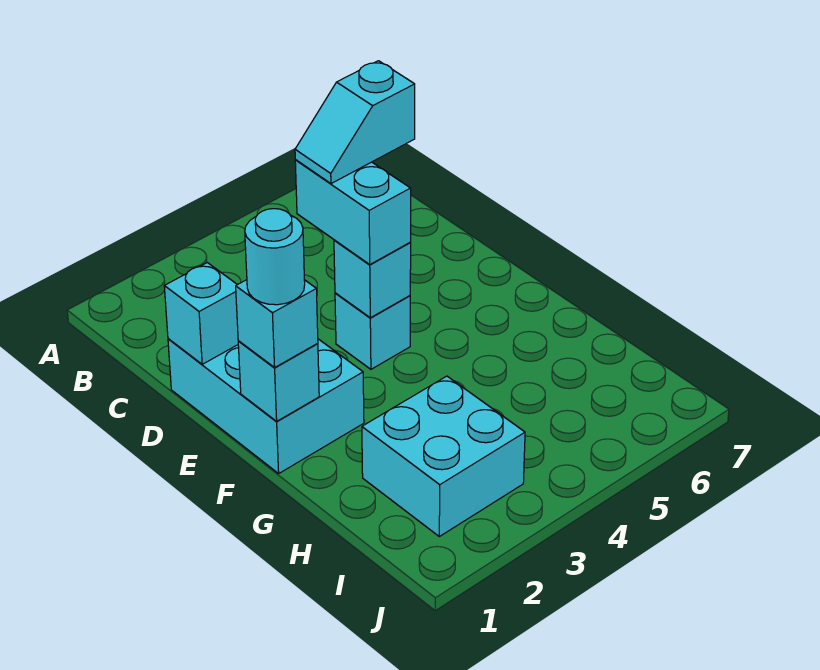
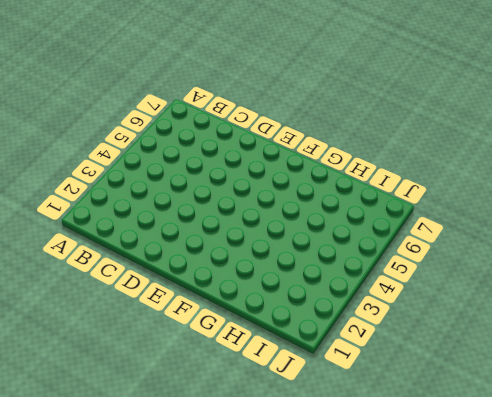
none -> cyan 2x3 brick [168,339,364,473]
none -> cyan 1x1 brick [335,293,410,369]

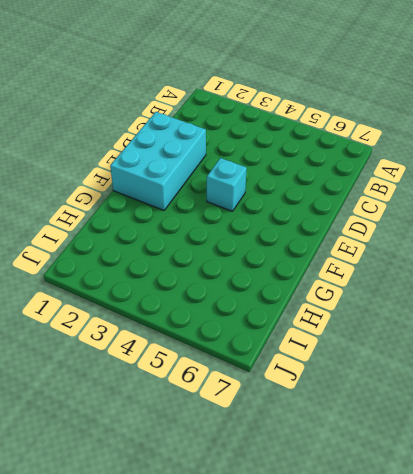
none -> cyan 2x2 brick [362,376,525,536]
none -> cyan 1x1 brick [164,263,238,364]

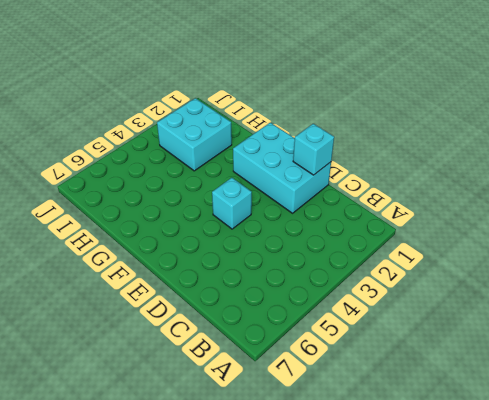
none -> cyan 1x1 brick [334,240,411,318]
none -> cyan 1x1 brick [238,341,319,421]

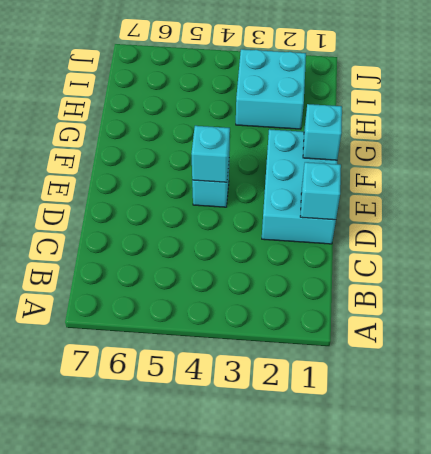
none -> cyan 1x2 brick [295,160,411,264]
none -> cyan 1x1 brick [236,280,318,368]

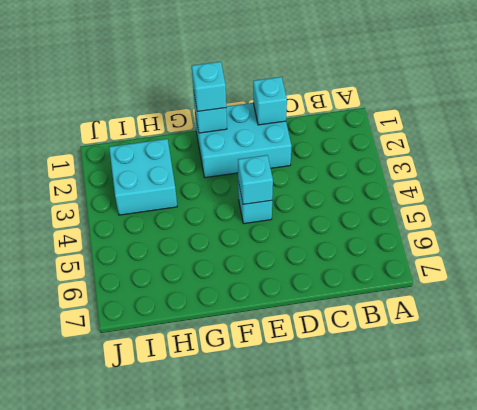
none -> cyan 1x2 brick [295,160,411,264]
none -> cyan 1x2 slope [295,61,415,184]

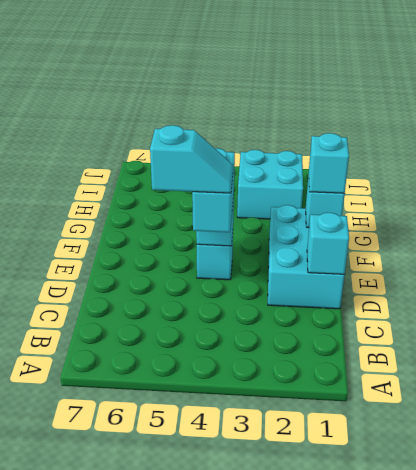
none -> cyan 1x1 round brick [245,209,305,305]

